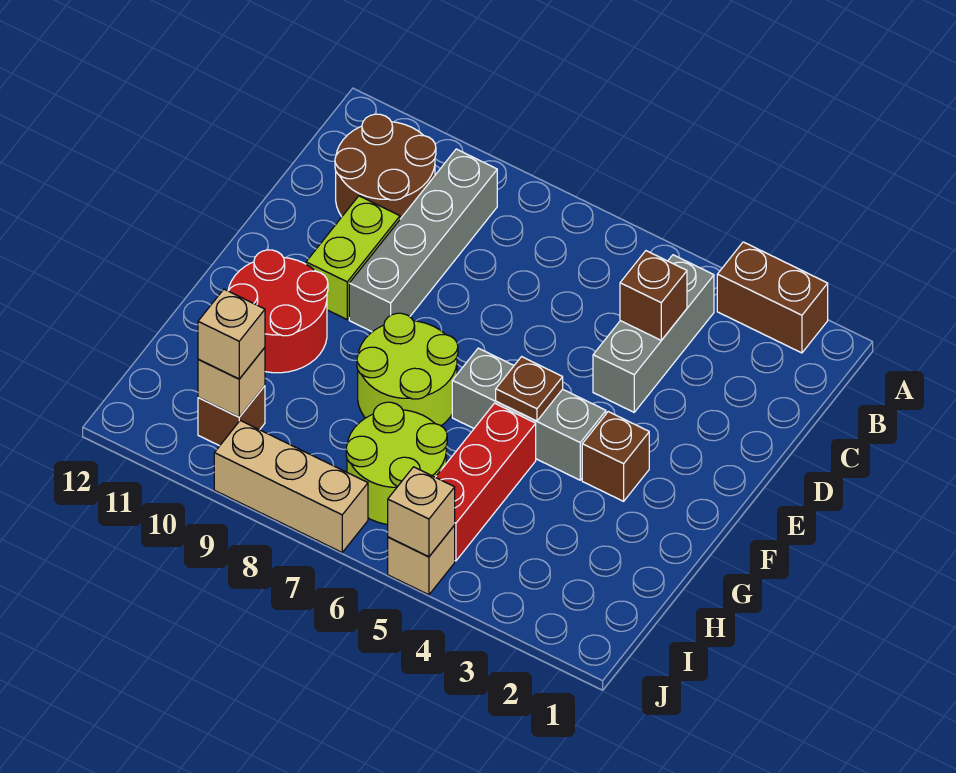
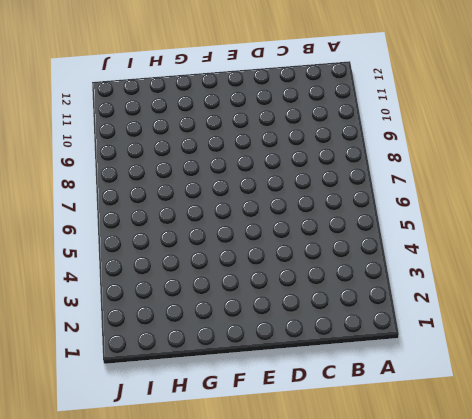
none -> brown 1x2 brick [717,242,828,353]
none -> grey 1x3 brick [593,255,714,412]
none -> grey 1x4 brick [349,149,497,332]

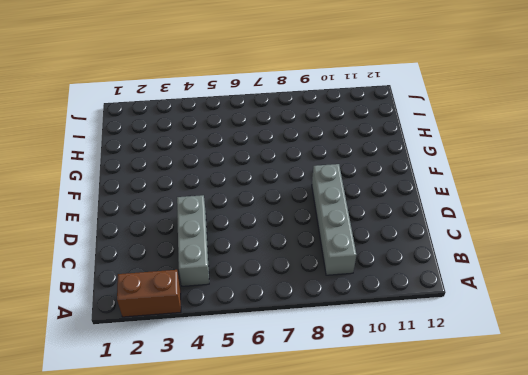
none -> brown 2x2 round brick [335,114,436,219]
none -> lime 1x2 brick [306,196,400,319]
none -> brown 1x1 brick [582,412,649,501]

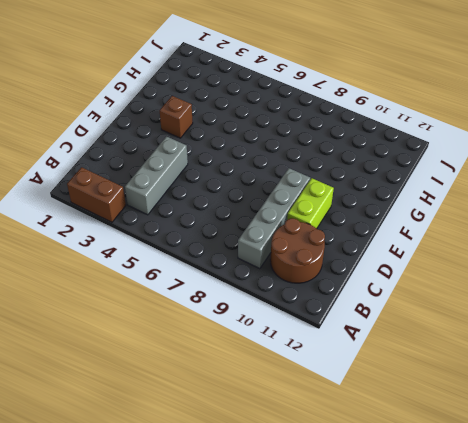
none -> grey 1x3 brick [452,348,606,480]
none -> lime 2x2 round brick [357,313,458,426]
none -> red 2x2 round brick [228,250,328,373]

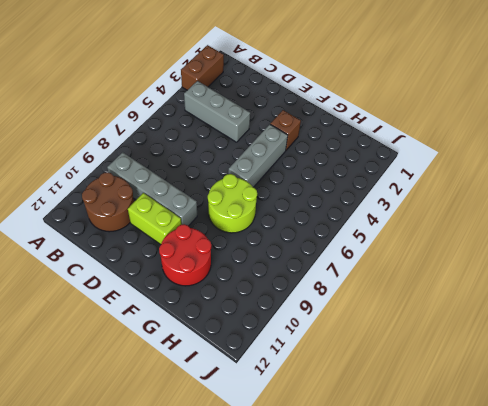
none -> red 1x3 brick [436,403,536,561]
none -> lime 2x2 round brick [346,402,447,524]
none -> brown 1x1 brick [198,386,265,446]

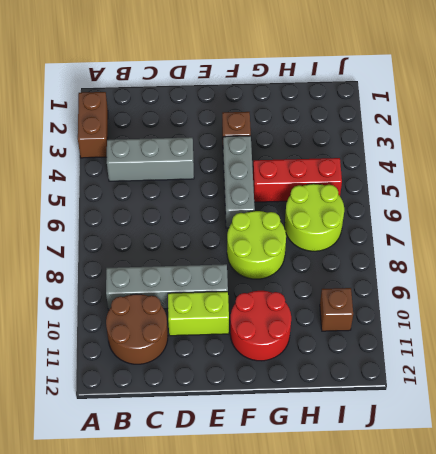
none -> tan 1x1 brick [388,525,455,595]
none -> tan 1x3 brick [214,421,368,552]
none -> brown 1x1 brick [620,251,687,340]

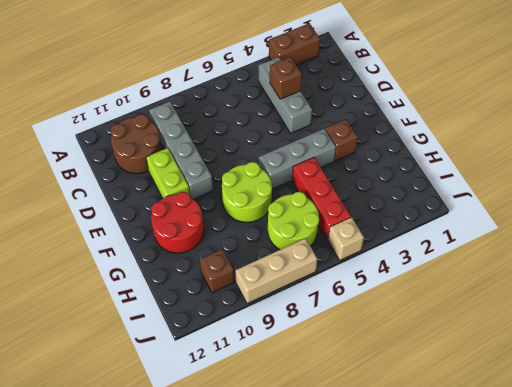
none -> brown 1x1 plate [496,357,563,421]
none -> tan 1x1 brick [198,348,265,417]
none -> tan 1x1 brick [388,467,455,557]

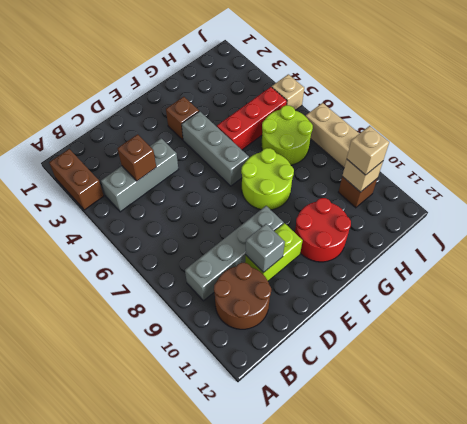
grey 1x1 brick [245,224,285,273] -> none
none -> brown 1x1 plate [496,357,563,421]
none -> tan 1x1 brick [388,467,455,557]

